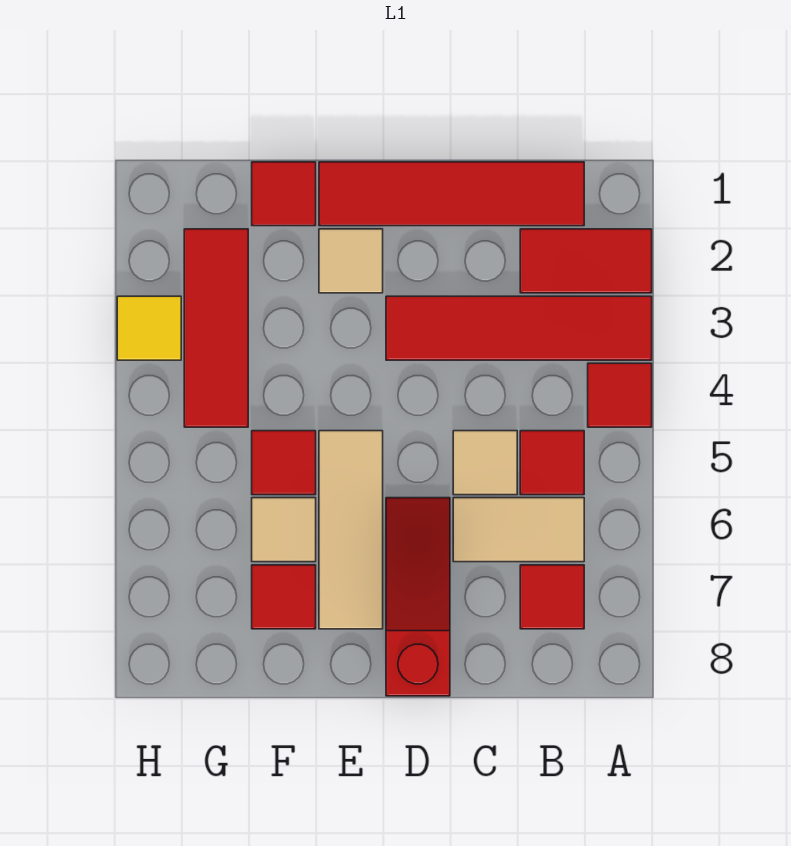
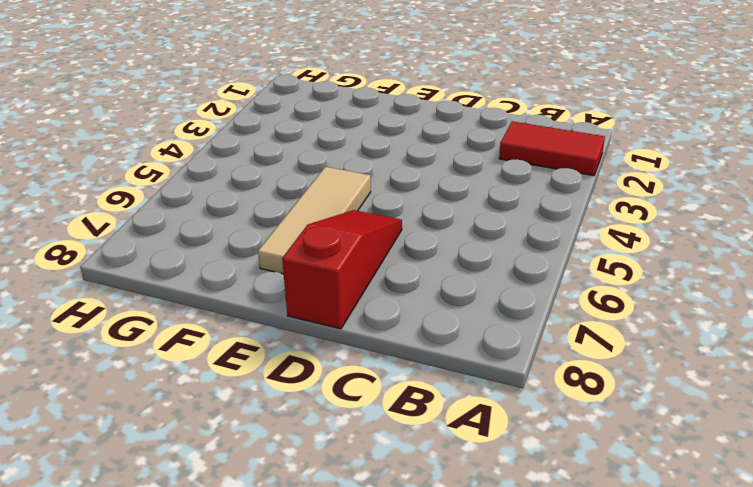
none -> red 1x4 tile [386,296,652,360]
none -> red 1x1 tile [588,363,652,427]
none -> red 1x4 tile [319,162,584,226]

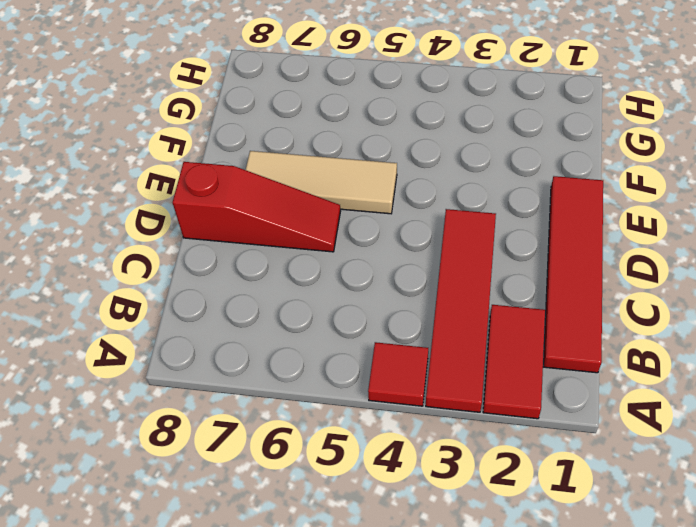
none -> red 1x1 tile [520,431,584,495]
none -> tan 1x2 tile [453,498,584,562]
none -> red 1x1 tile [520,565,584,629]

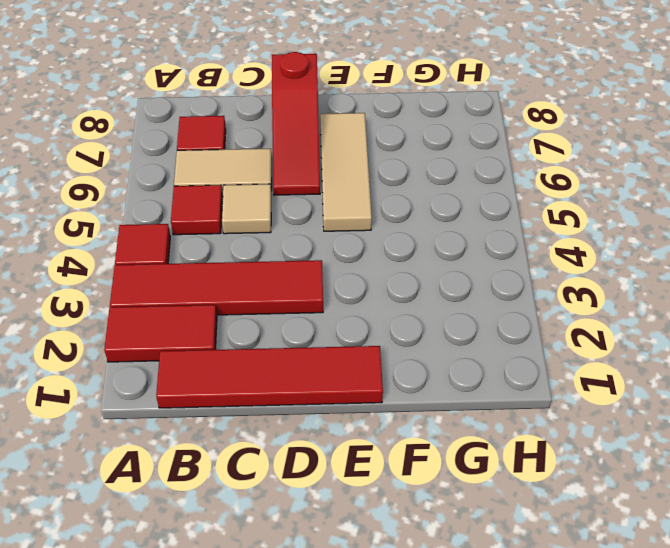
none -> tan 1x1 tile [319,229,383,293]
none -> red 1x1 tile [252,162,316,226]
none -> red 1x1 tile [252,431,316,495]

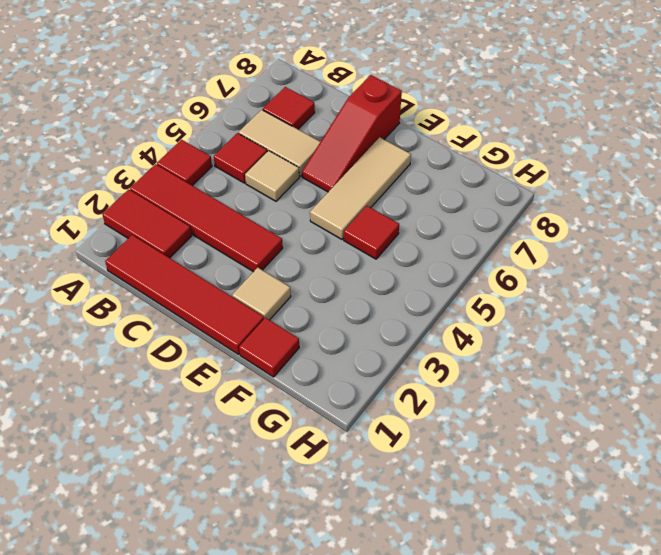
none -> tan 1x1 tile [252,498,316,562]
none -> red 1x1 tile [252,565,316,629]
none -> red 1x3 tile [184,229,248,427]

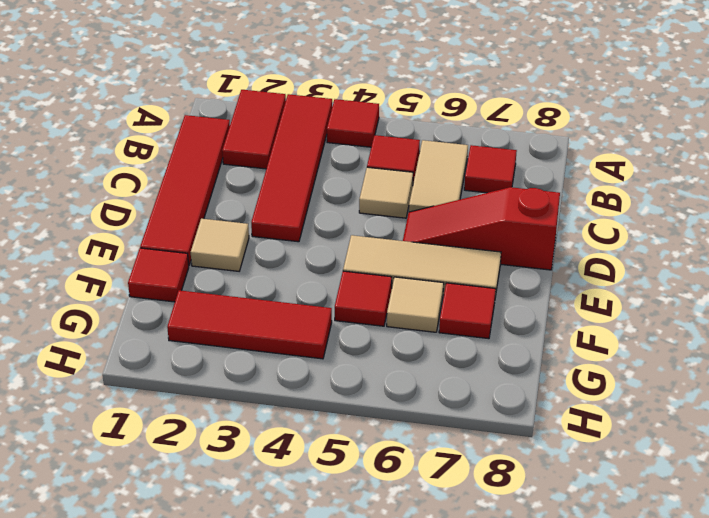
none -> yellow 1x1 tile [117,296,181,360]

